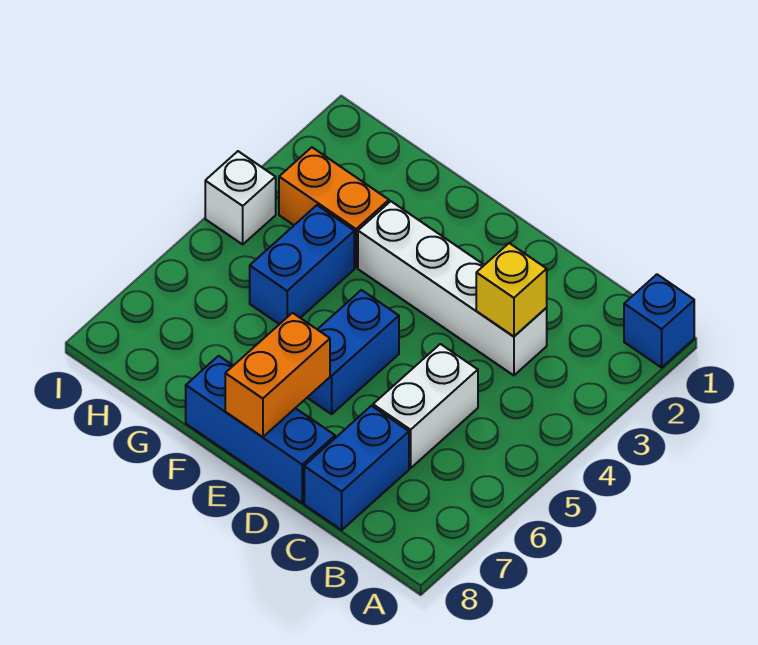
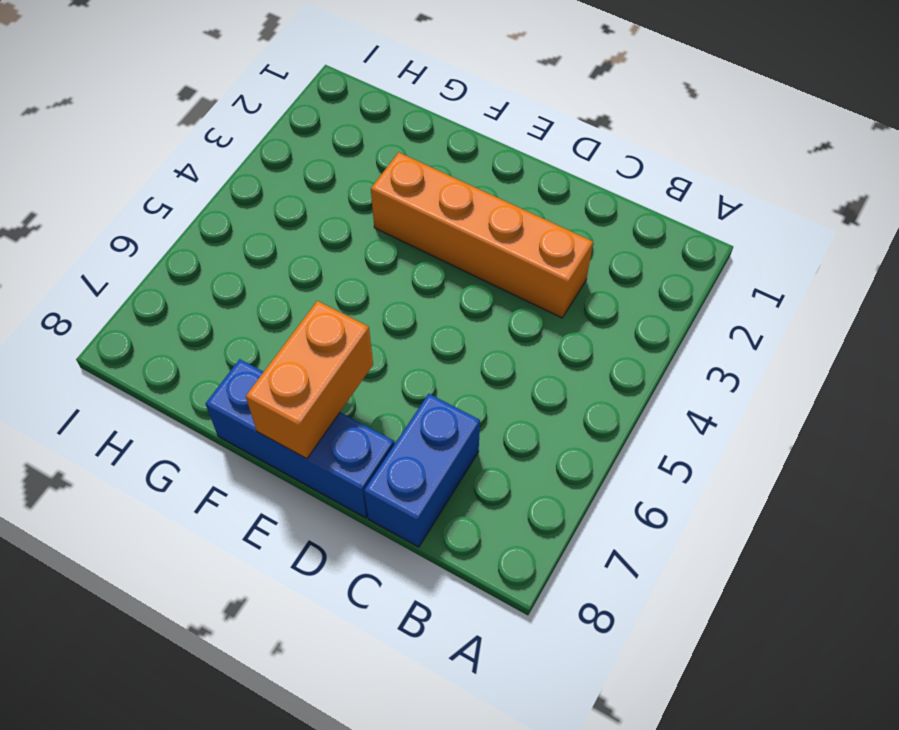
orange 1x4 brick [371,152,593,318] -> white 1x4 brick [358,201,547,375]
none -> blue 1x1 brick [624,274,694,368]
none -> white 1x2 brick [373,344,478,468]

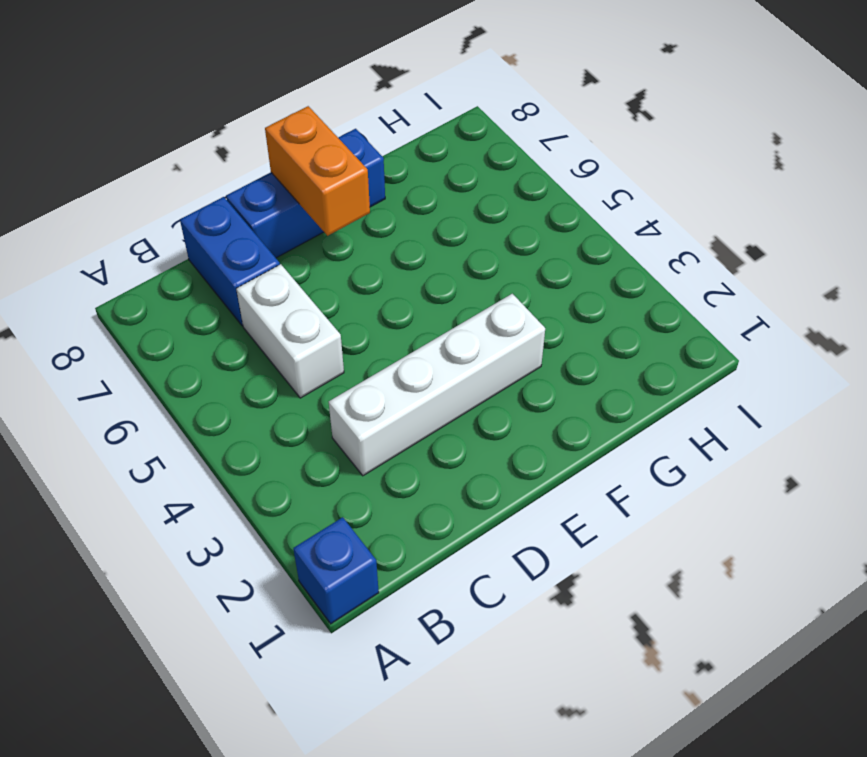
none -> blue 1x2 brick [307,290,399,414]
none -> orange 1x2 brick [279,147,389,267]

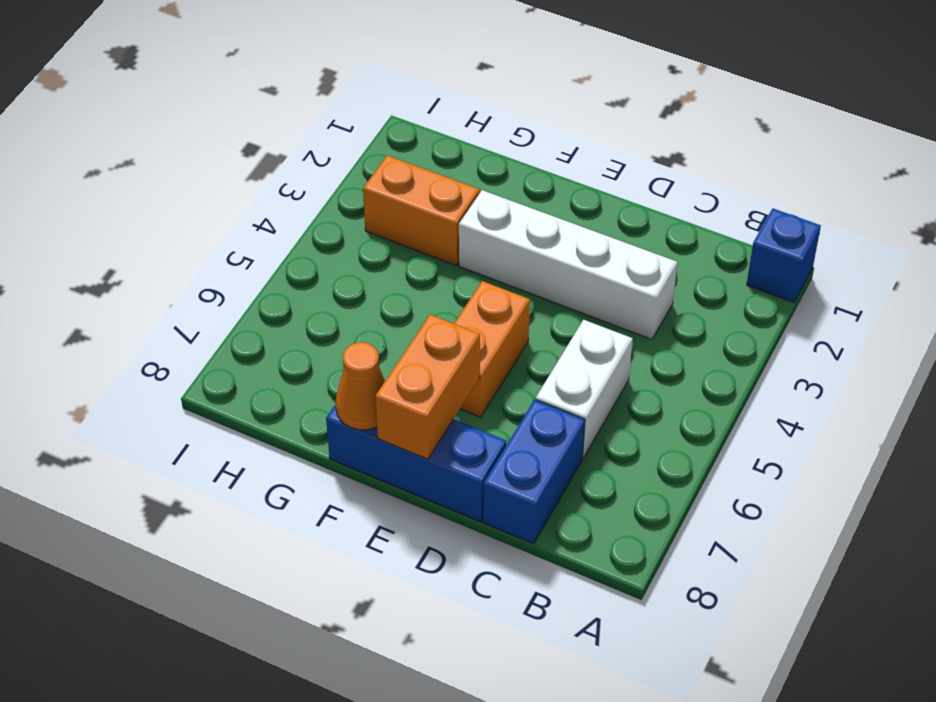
orange 1x2 brick [454,281,530,417] -> blue 1x2 brick [307,290,399,414]
orange 1x1 cone [336,342,385,430] -> none
none -> blue 1x2 brick [250,205,354,324]
none -> white 1x1 brick [205,151,276,244]

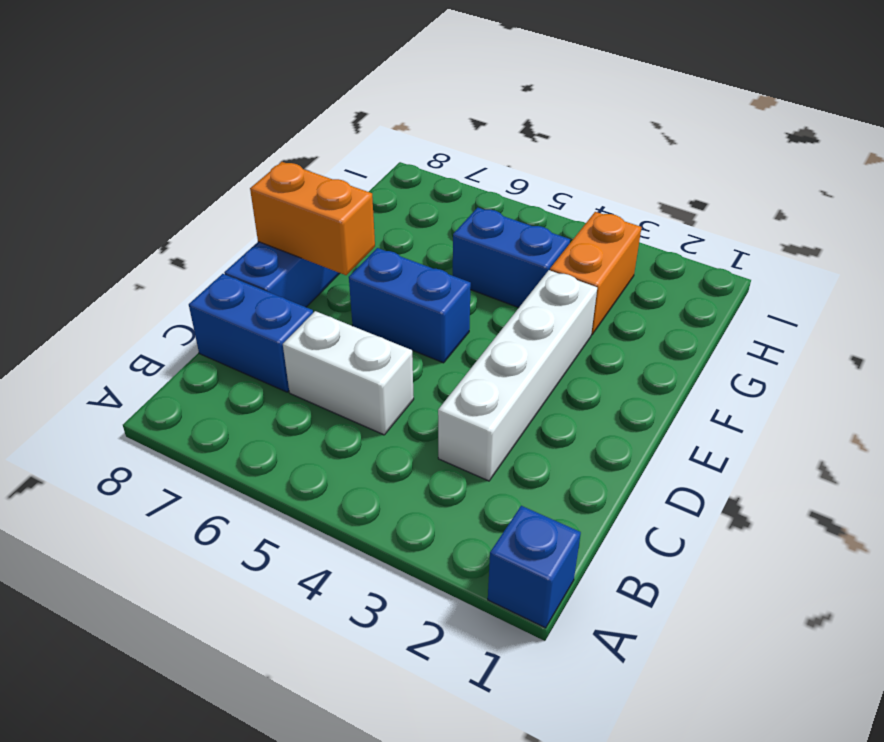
none -> white 1x1 brick [205,151,276,244]
none -> yellow 1x1 brick [476,243,547,337]

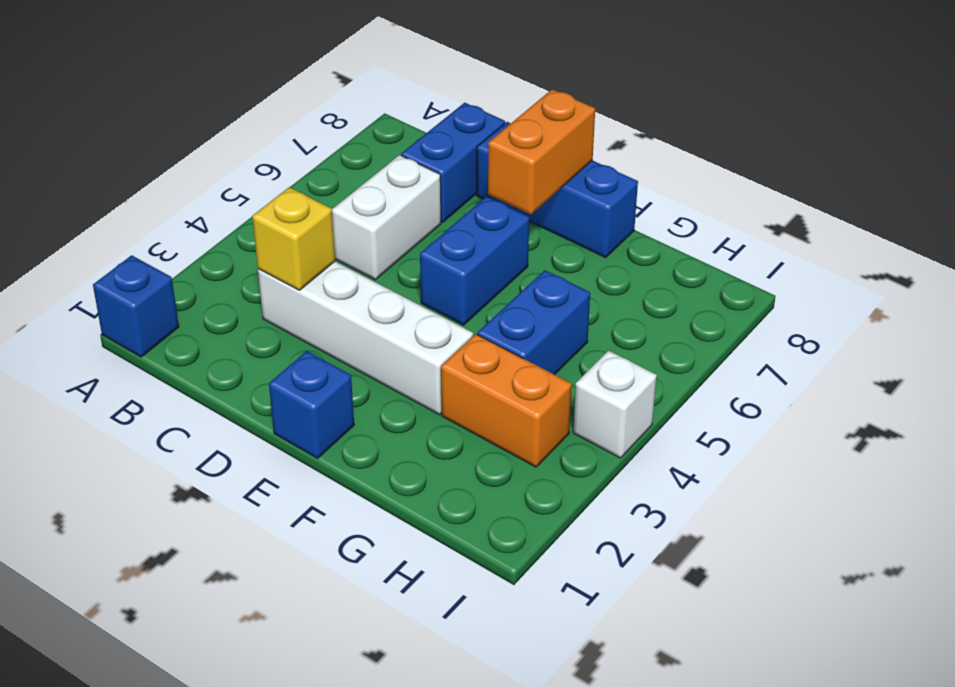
blue 1x1 brick [269,351,354,458] -> none

